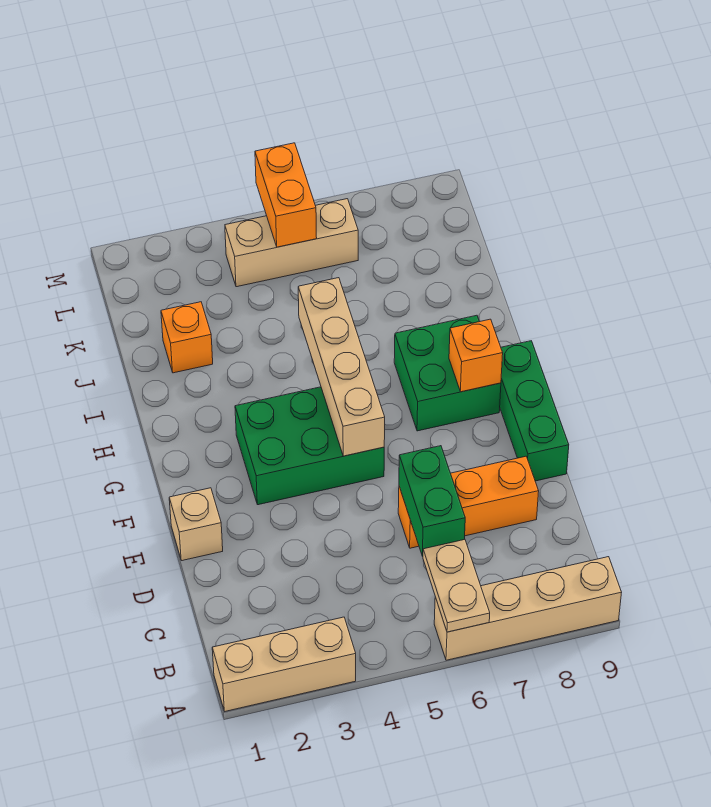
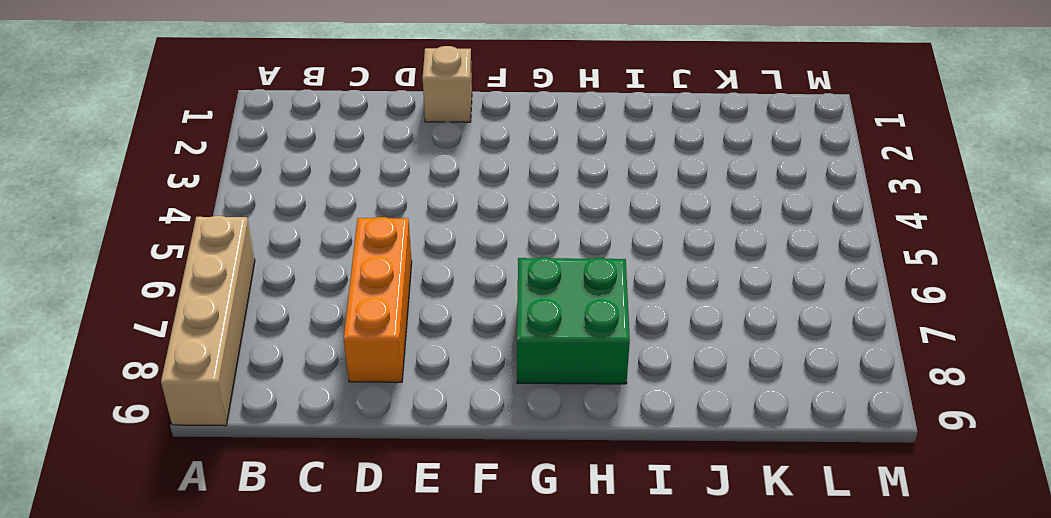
none -> tan 1x3 brick [212,617,356,711]
none -> green 1x3 brick [500,341,569,481]
none -> green 2x3 brick [235,387,384,505]

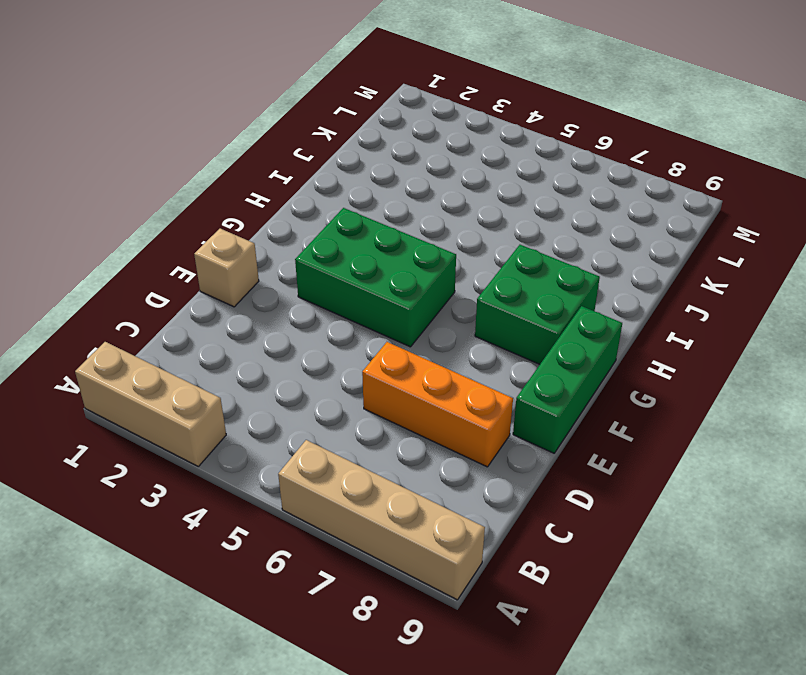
none -> orange 1x1 brick [161,302,213,373]
none -> tan 1x3 brick [225,199,358,287]
none -> tan 1x2 plate [423,539,490,632]

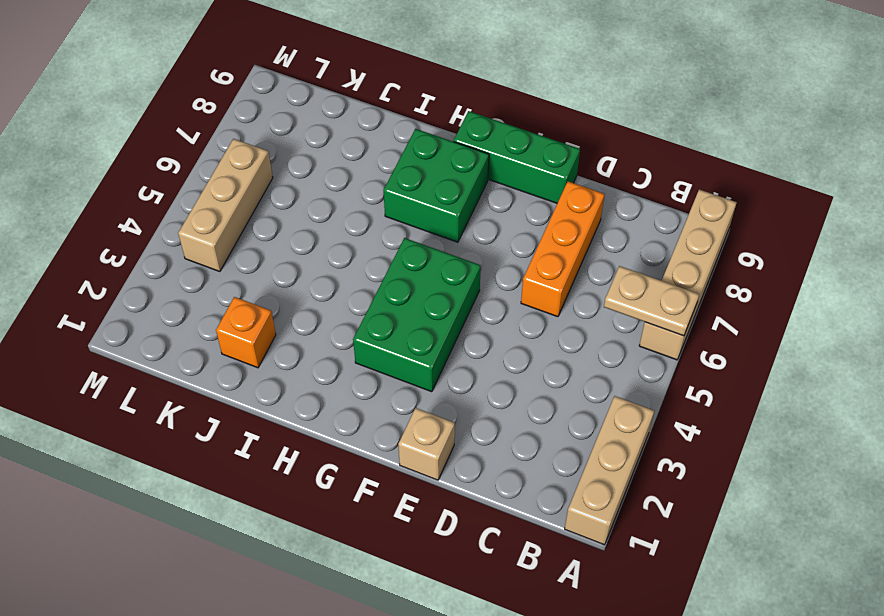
none -> green 1x2 brick [399,446,465,556]
none -> tan 1x4 brick [298,278,385,456]
none -> orange 1x1 brick [449,319,503,392]

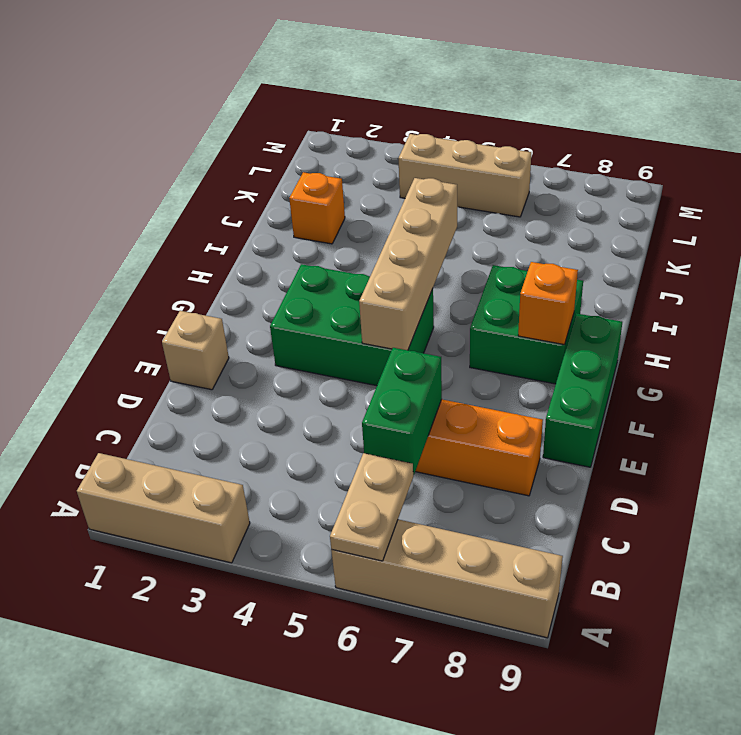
none -> orange 1x2 brick [255,143,317,247]

